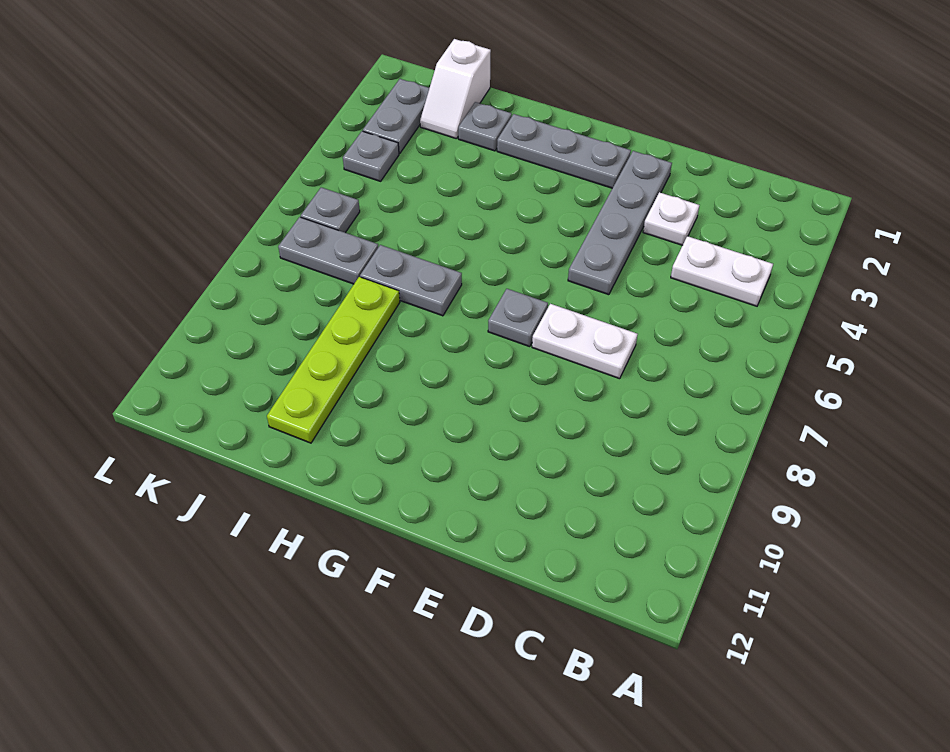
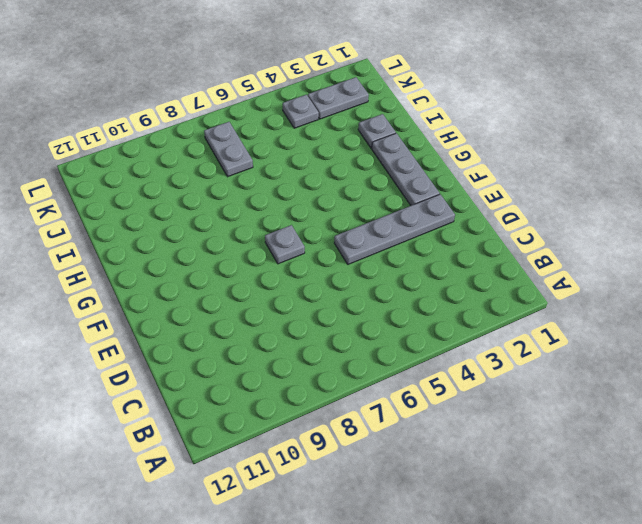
none -> white 1x2 plate [671,236,773,306]
none -> white 1x1 plate [643,192,699,245]
none -> white 1x2 plate [532,304,638,379]

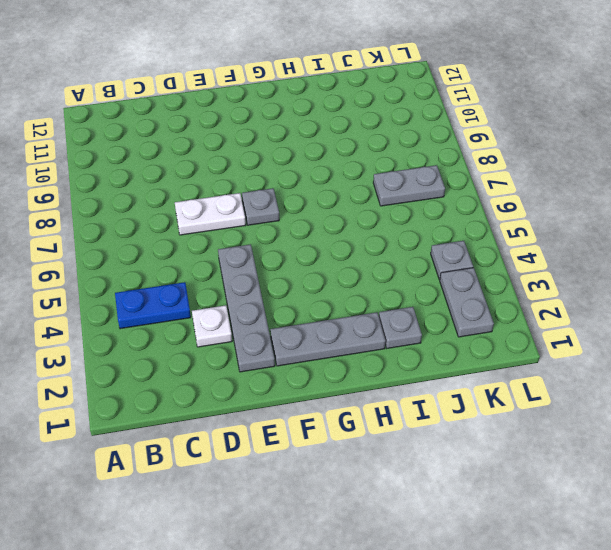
blue 1x2 plate [115,282,191,329] -> white 1x2 plate [671,236,773,306]
none -> grey 1x2 plate [360,245,462,316]
none -> lime 1x4 plate [267,277,400,443]
none -> white 1x2 slope [420,39,491,139]

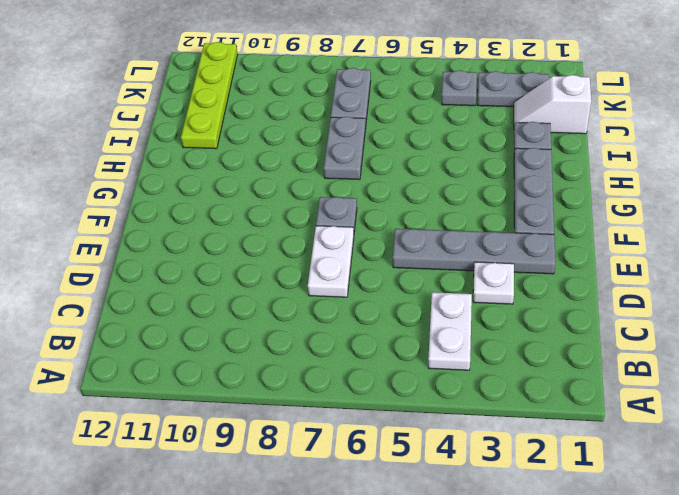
lime 1x4 plate [181,42,238,149] -> lime 1x4 plate turned to [267,277,400,443]
none -> grey 1x1 plate [301,187,360,233]

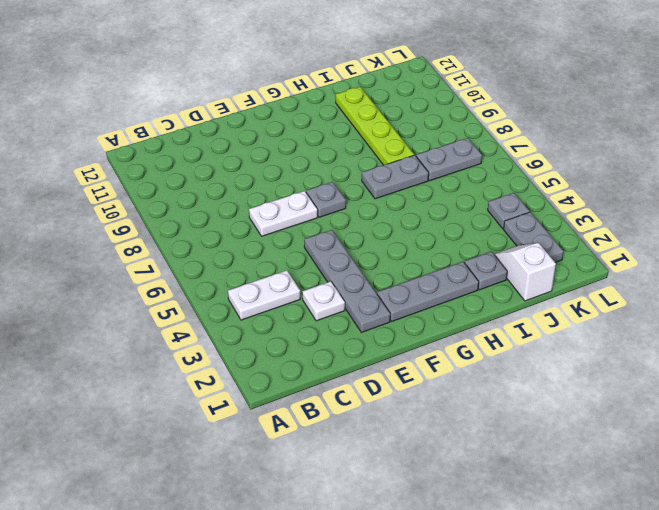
none -> grey 1x1 plate [301,187,360,233]

